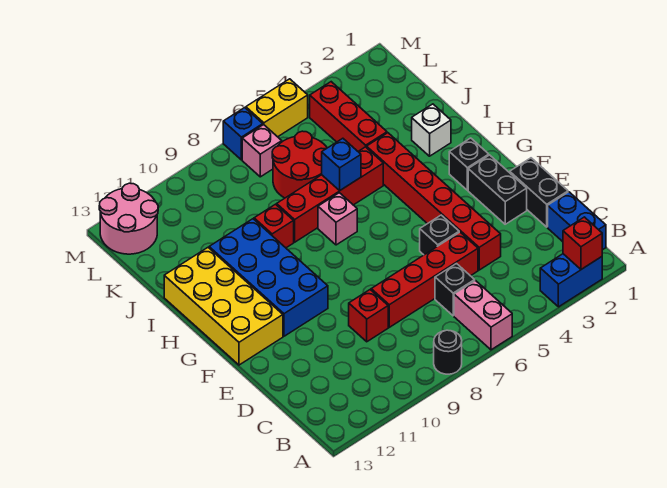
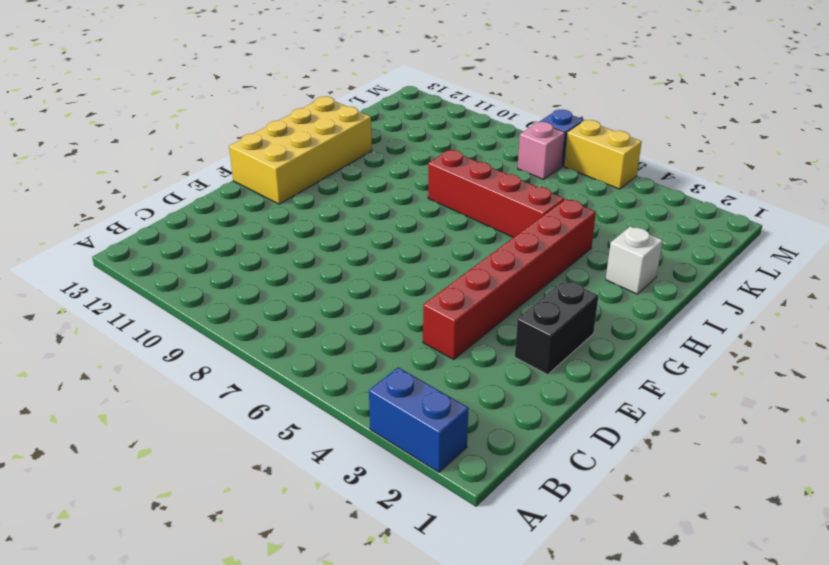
none -> pink 1x2 brick [454,281,512,350]
none -> black 1x1 round brick [434,330,462,374]
none -> blue 1x2 brick [548,192,606,250]

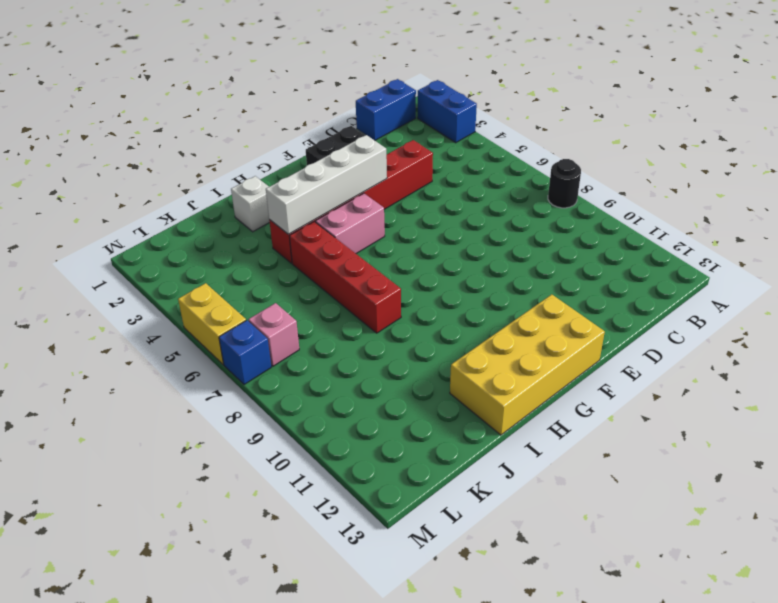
white 1x4 brick [266,135,387,234] -> none
pink 1x2 brick [315,193,385,253] -> pink 1x2 brick moved to [454,281,512,350]
none -> black 1x1 brick [435,264,475,316]
none -> black 1x2 brick [510,158,568,227]
none -> red 1x4 brick [371,232,478,327]

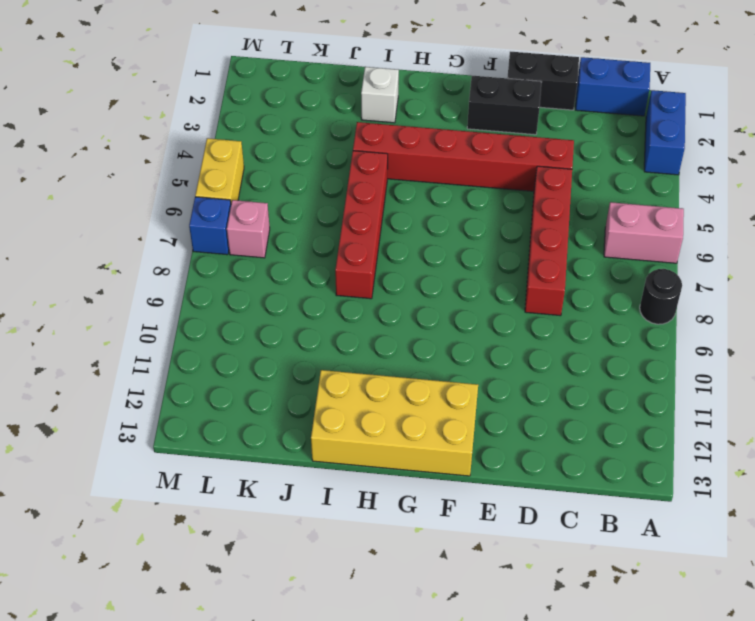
none -> black 1x1 brick [435,264,475,316]
none -> red 1x1 brick [349,290,388,342]
none -> black 1x1 brick [420,215,459,255]

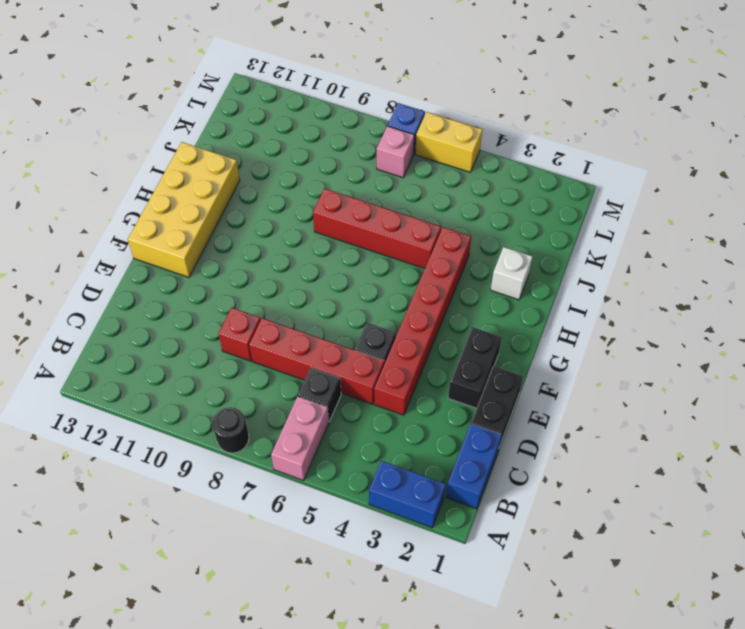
none -> blue 2x4 brick [209,219,328,336]
none -> black 1x1 brick [449,138,489,190]
none -> pink 1x1 brick [318,193,357,245]

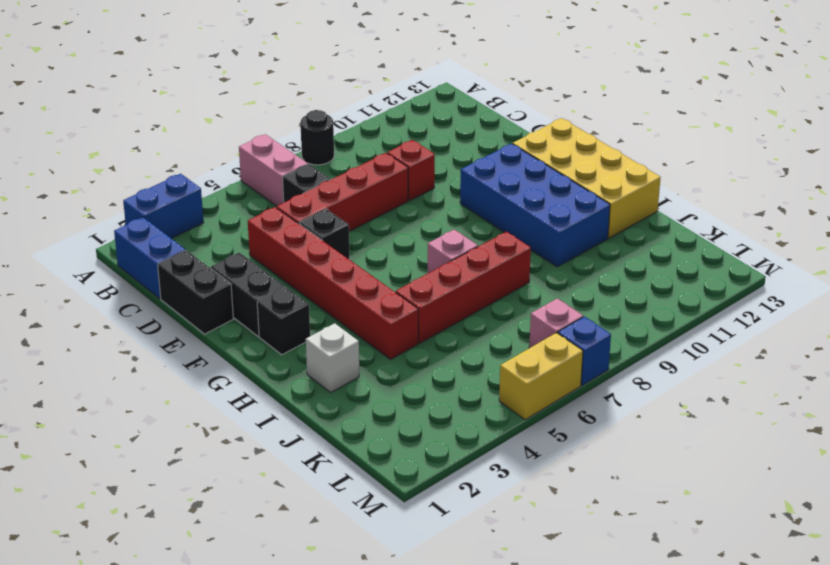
none -> red 1x1 brick [254,204,294,248]
none -> red 1x3 brick [310,82,387,151]
none -> red 2x2 round brick [272,131,327,198]

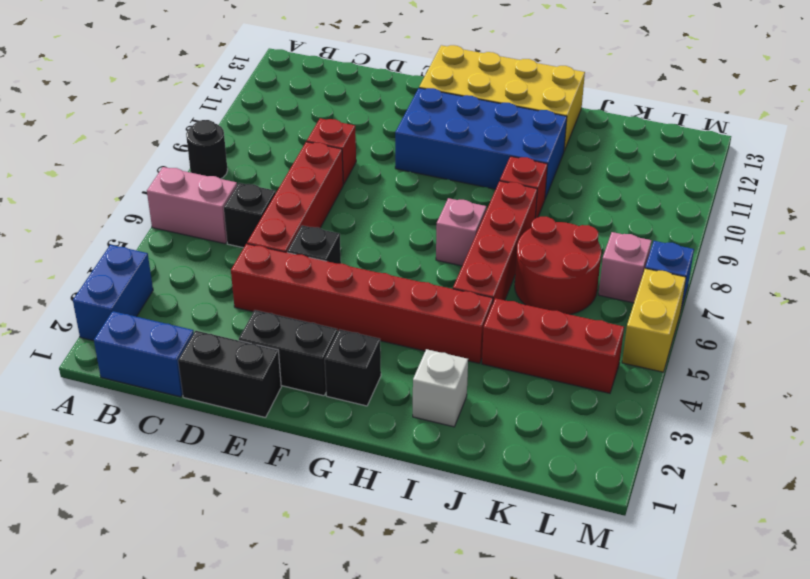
none -> pink 2x2 round brick [99,183,158,254]
none -> red 1x1 brick [563,217,602,269]
none -> blue 1x1 brick [322,138,361,190]

